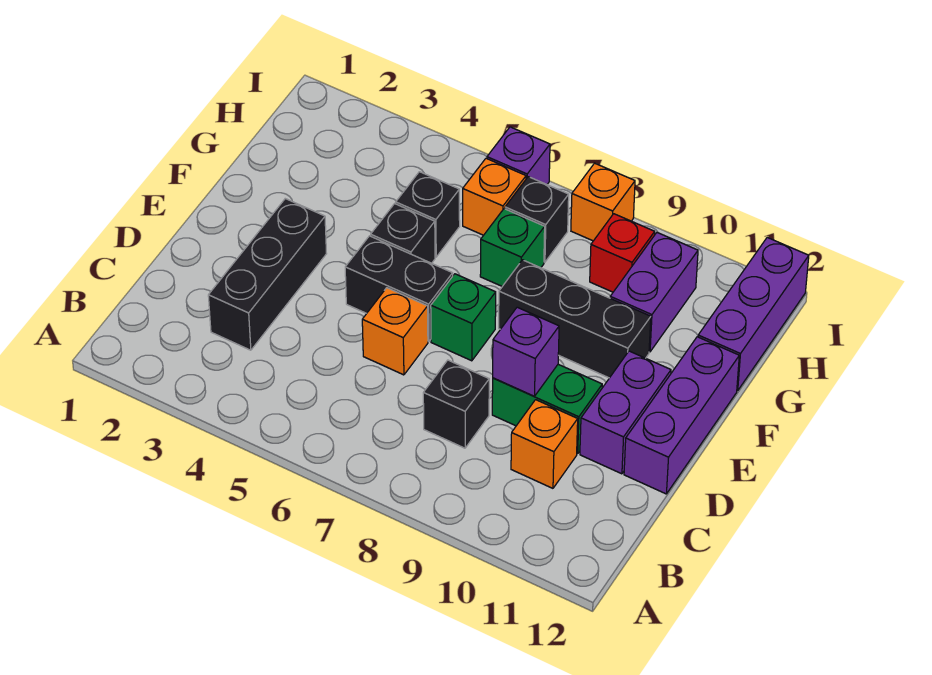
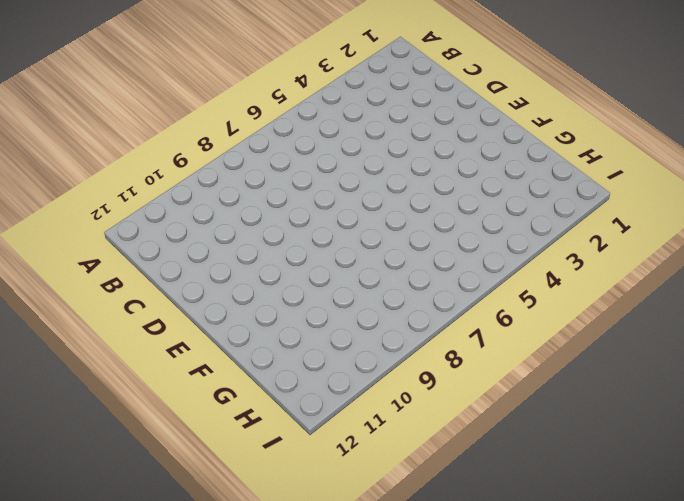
none -> black 1x3 brick [208,199,327,350]
none -> black 1x1 brick [423,360,489,448]
none -> orange 1x1 brick [511,400,578,488]

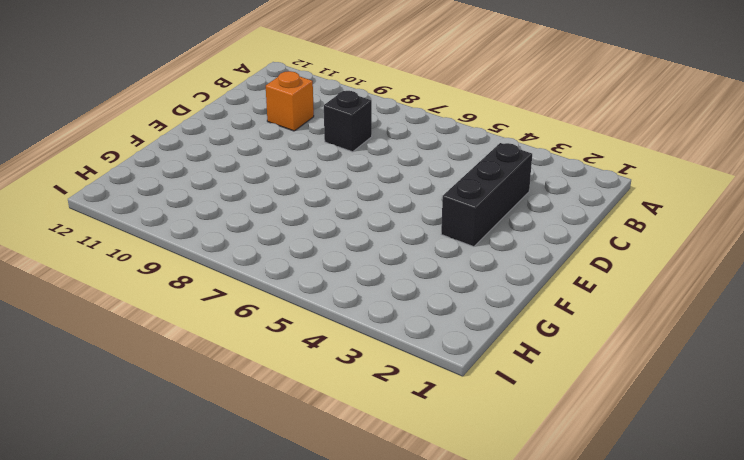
none -> orange 1x1 brick [362,288,428,375]
none -> green 1x2 brick [492,364,602,454]
none -> purple 1x2 brick [580,351,671,474]

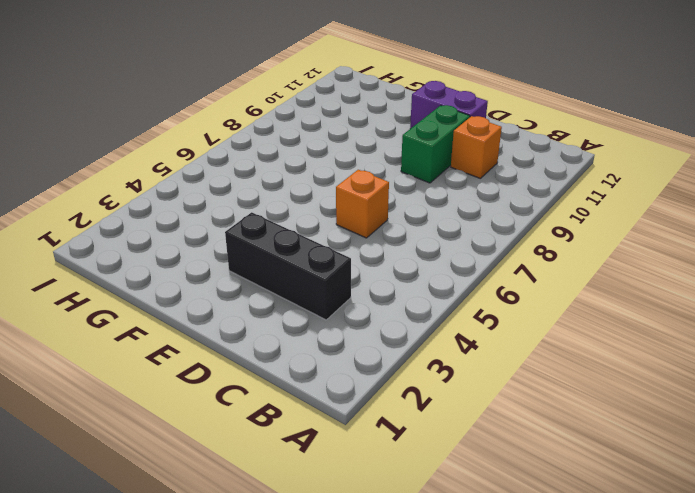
none -> black 1x1 brick [423,360,489,448]
none -> purple 1x3 brick [624,337,739,494]
none -> black 1x2 brick [345,236,453,341]

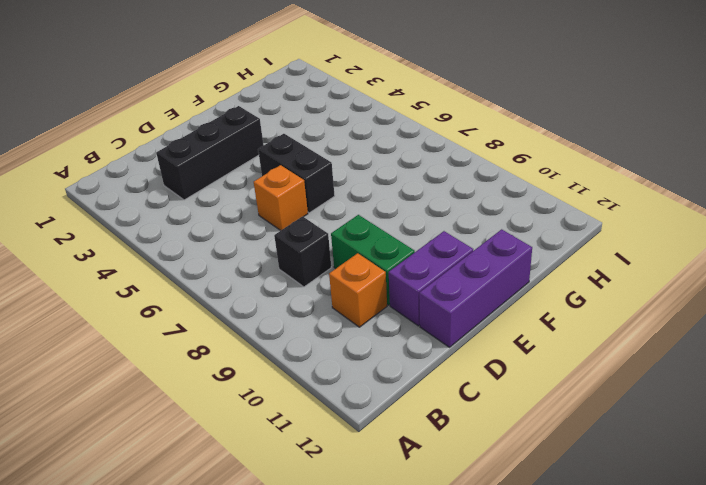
none -> green 1x1 brick [431,274,496,361]
none -> black 1x1 brick [371,204,435,263]
none -> black 1x3 brick [499,260,651,378]

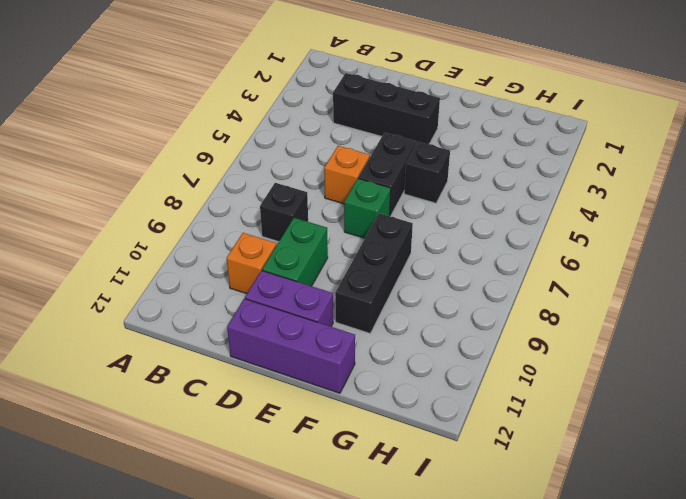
none -> black 1x1 brick [396,172,460,257]
none -> green 1x1 brick [480,209,545,286]
none -> purple 1x2 brick [610,233,698,352]

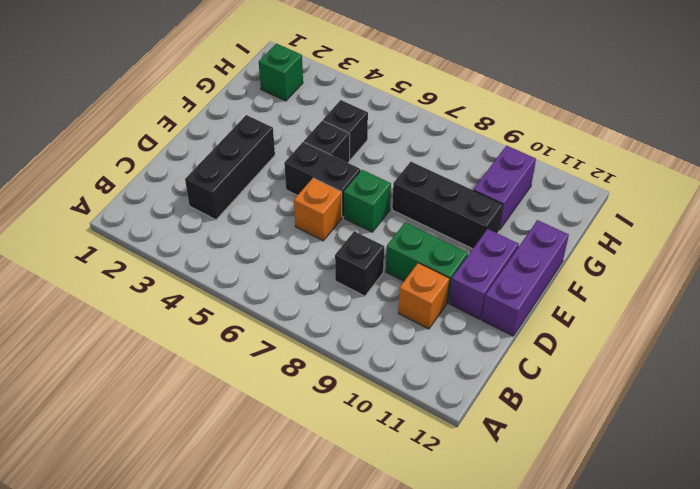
green 1x1 brick [259,44,303,101] -> green 1x1 brick moved to [480,209,545,286]
none -> purple 1x3 brick [698,238,809,391]
none -> orange 1x1 brick [463,158,526,235]
none -> black 1x1 brick [505,177,569,262]

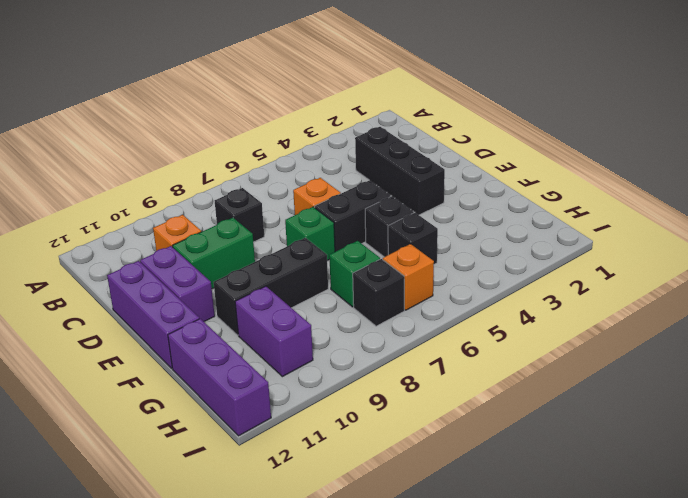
none -> red 1x1 brick [590,214,655,292]
none -> purple 1x1 brick [487,127,550,184]
none -> orange 1x1 brick [571,163,635,241]

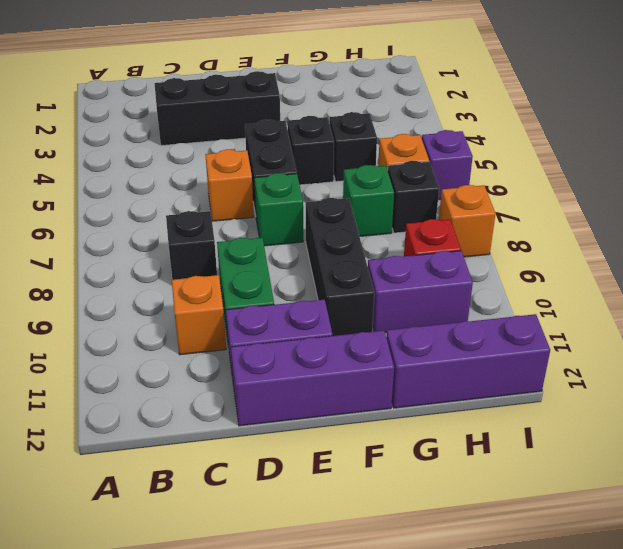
none -> purple 1x1 brick [493,307,559,396]

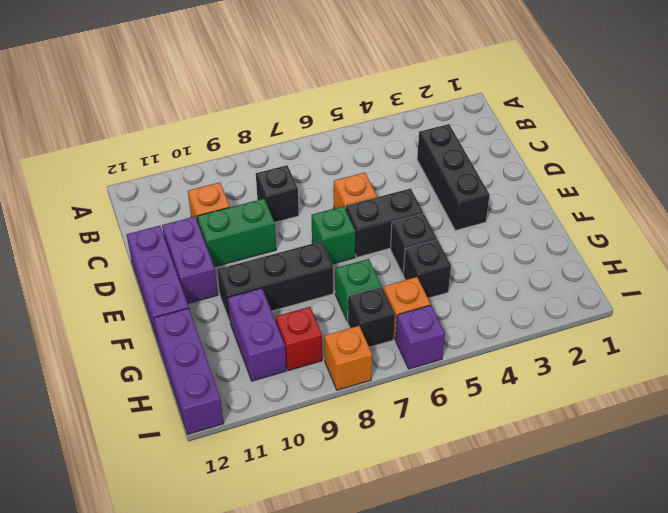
none -> purple 1x1 brick [493,307,559,396]

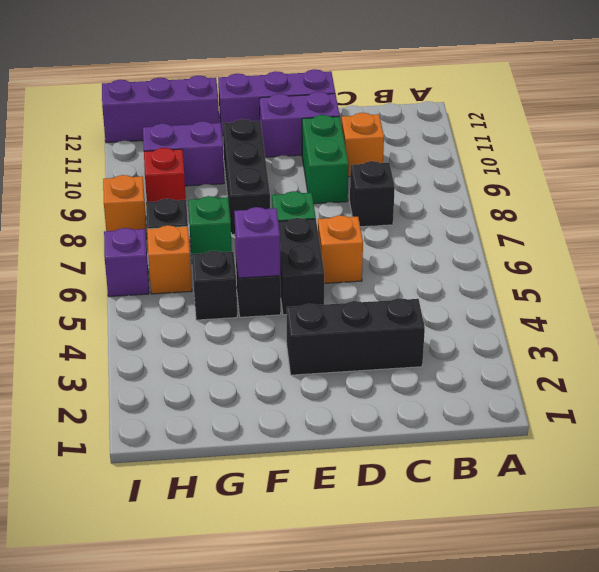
purple 1x1 brick [234,207,280,278] -> purple 1x1 brick moved to [493,307,559,396]

